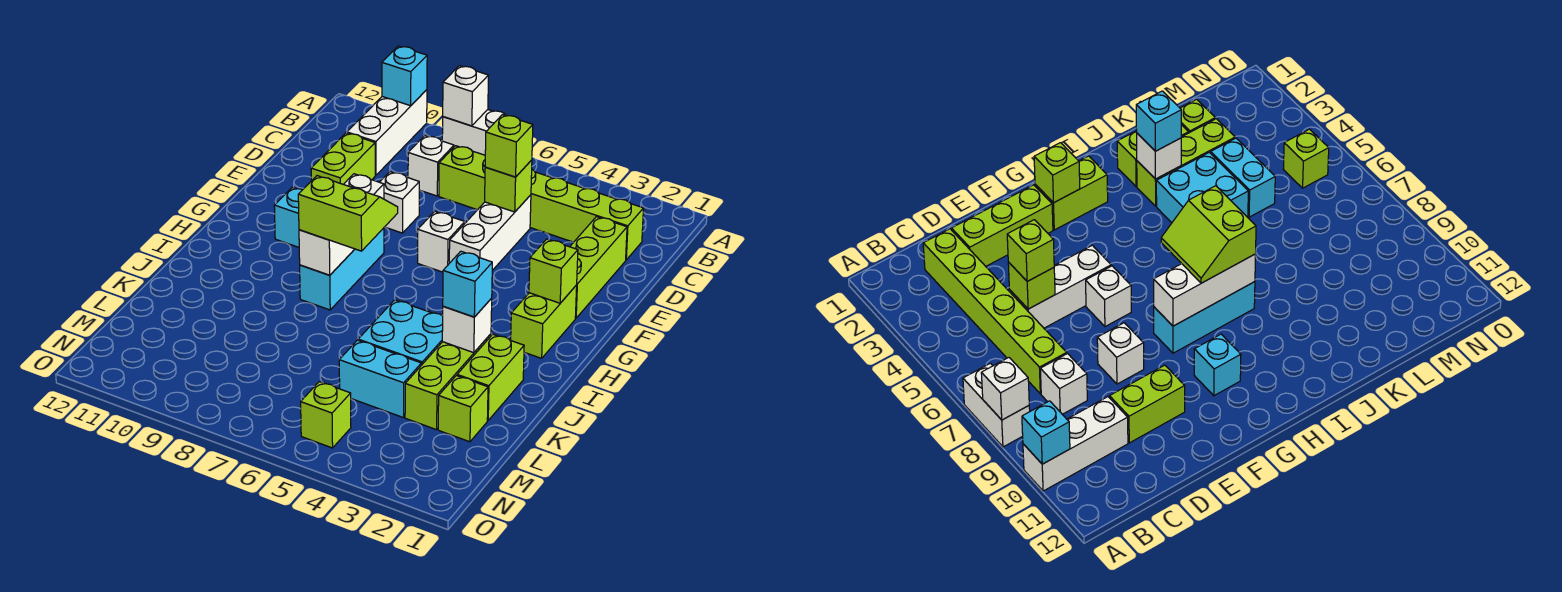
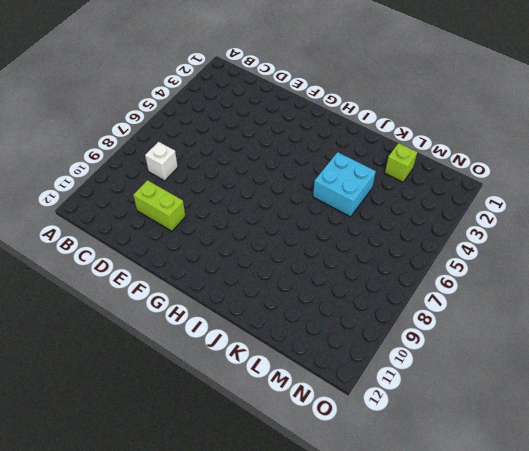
none -> white 1x2 brick [442,110,506,155]
none -> white 1x3 brick [347,90,427,175]
none -> lime 1x6 brick [439,146,643,260]

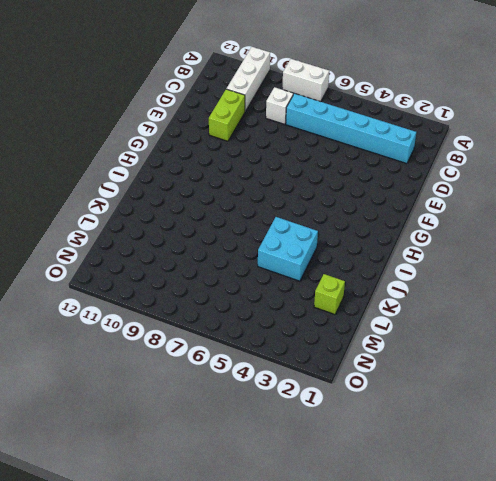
cyan 1x6 brick [286,93,416,164] -> lime 1x6 brick [439,146,643,260]
none -> lime 1x3 brick [570,217,627,318]
none -> white 1x3 brick [449,195,531,270]
none -> white 1x1 brick [380,172,419,233]

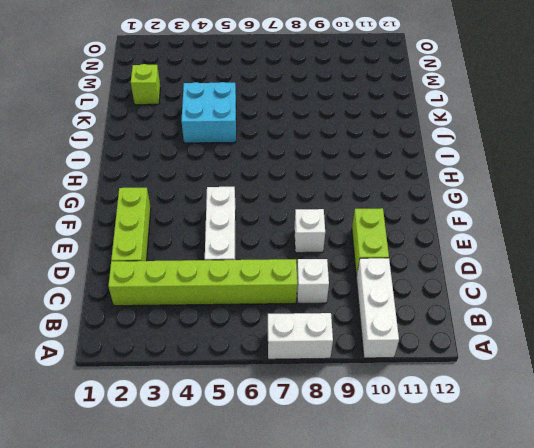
none -> white 1x1 brick [418,211,465,272]
none -> lime 1x2 brick [511,285,577,358]
none -> cyan 1x3 brick [300,228,384,310]

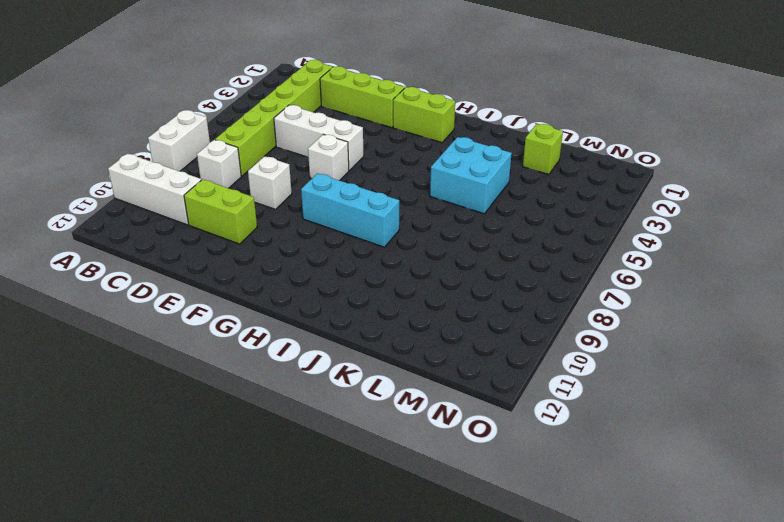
none -> cyan 1x1 brick [274,188,303,247]
none -> lime 1x2 brick [457,334,524,420]
none -> lime 1x3 brick [405,334,491,430]

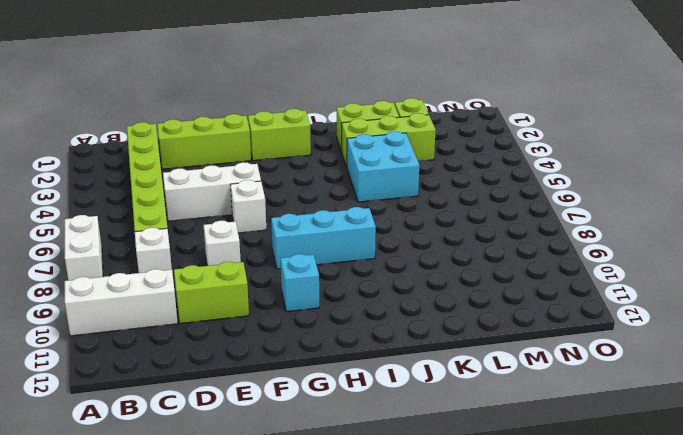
none -> cyan 1x2 brick [339,340,421,418]
none -> lime 1x1 brick [301,382,351,448]
none -> white 1x1 brick [443,66,489,126]

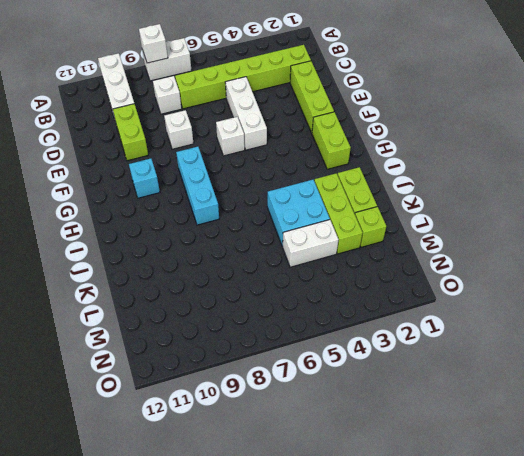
white 1x2 brick [283,220,339,267] -> cyan 1x2 brick [339,340,421,418]
none -> lime 1x1 brick [301,382,351,448]
none -> cyan 1x1 brick [382,46,427,106]
none -> lime 1x1 brick [485,160,532,212]

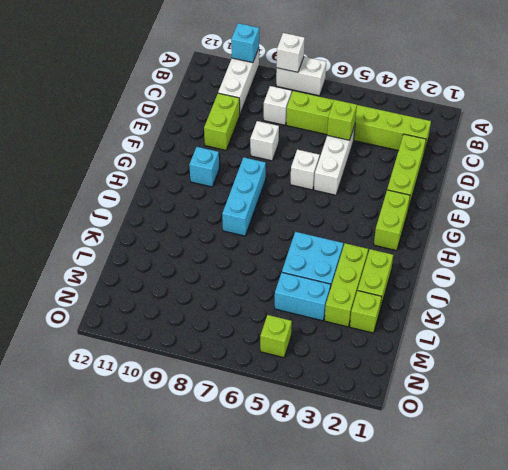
none -> lime 1x1 brick [529,239,578,303]
none -> white 1x3 brick [299,174,384,275]
none -> white 1x1 brick [442,298,492,353]

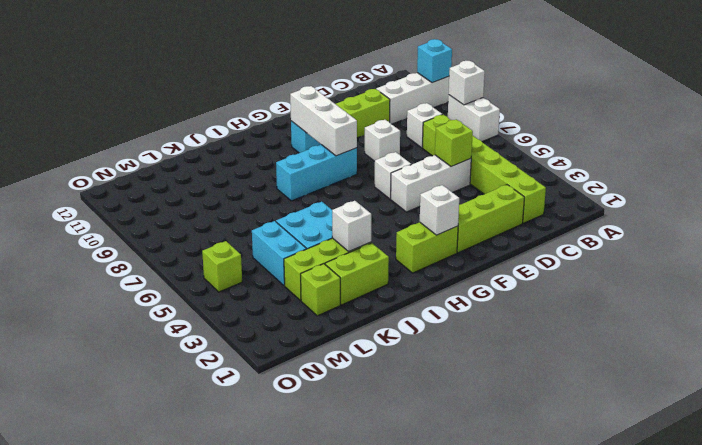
white 1x1 brick [420,185,459,235] -> lime 1x1 brick [529,239,578,303]
white 1x3 brick [290,86,357,156] -> white 1x3 brick turned to [299,174,384,275]
none -> lime 1x1 brick [485,115,533,177]
none -> lime 2x2 slope [298,176,398,251]
none -> cyan 1x1 brick [443,251,492,317]

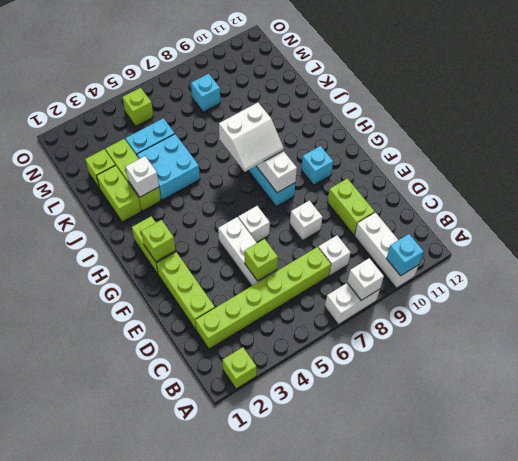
lime 1x1 brick [223,347,256,389] -> lime 1x1 brick moved to [485,115,533,177]
white 2x2 slope [219,103,284,172] -> lime 2x2 slope [298,176,398,251]
cyan 1x1 brick [191,74,220,112] -> cyan 1x1 brick moved to [443,251,492,317]

